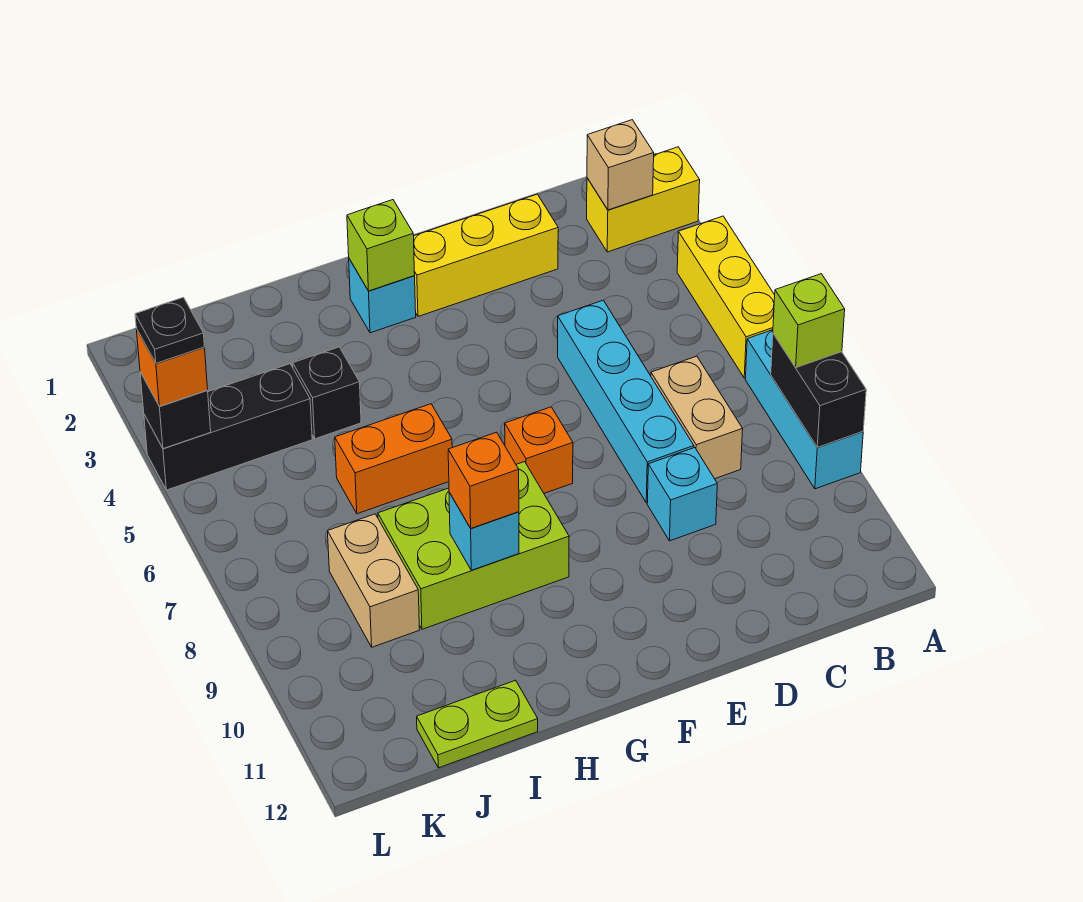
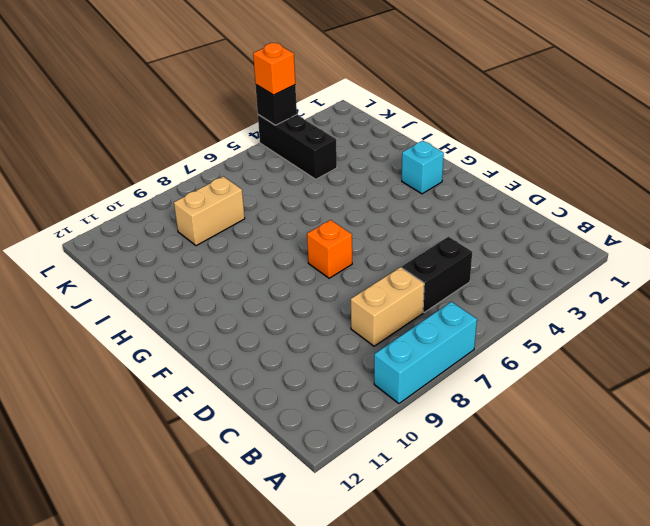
black 1x2 brick [402,237,472,313] -> black 1x2 brick moved to [771,334,866,448]
none -> yellow 1x2 brick [587,147,700,252]
none -> yellow 1x3 brick [677,216,775,378]
none -> yellow 1x3 brick [414,194,558,316]

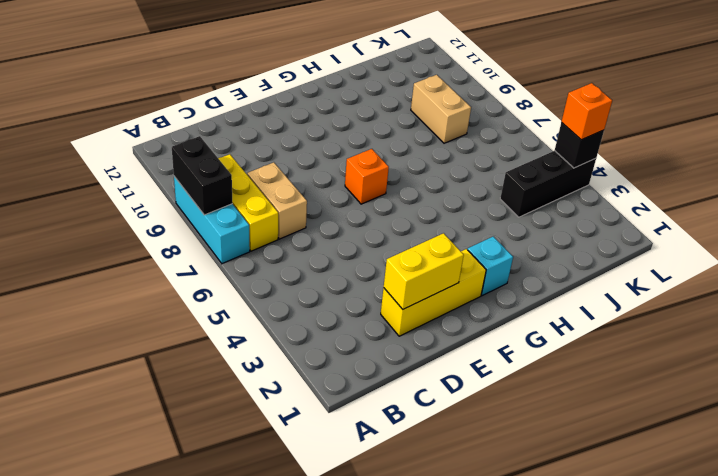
yellow 1x3 brick [218,154,278,251] -> yellow 1x3 brick moved to [677,216,775,378]
yellow 1x2 brick [384,233,464,309] -> yellow 1x2 brick moved to [587,147,700,252]
none -> cyan 1x4 brick [558,300,694,503]
none -> cyan 1x1 brick [647,448,717,541]
none -> lime 2x3 brick [378,462,569,629]

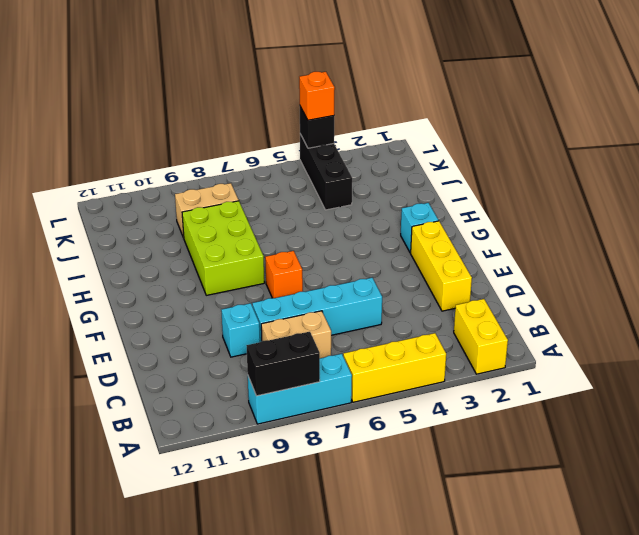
none -> orange 1x2 brick [335,404,452,514]
none -> black 1x1 brick [293,347,361,439]
none -> lime 1x2 plate [417,680,538,768]

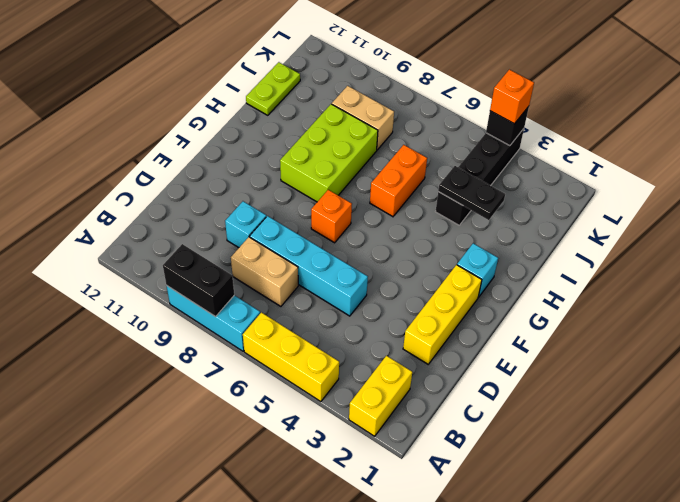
black 1x2 plate [438,166,505,220] -> none
none -> tan 1x1 brick [587,120,654,210]
none -> lime 1x1 brick [347,200,415,291]
none -> cyan 1x1 brick [449,492,519,570]

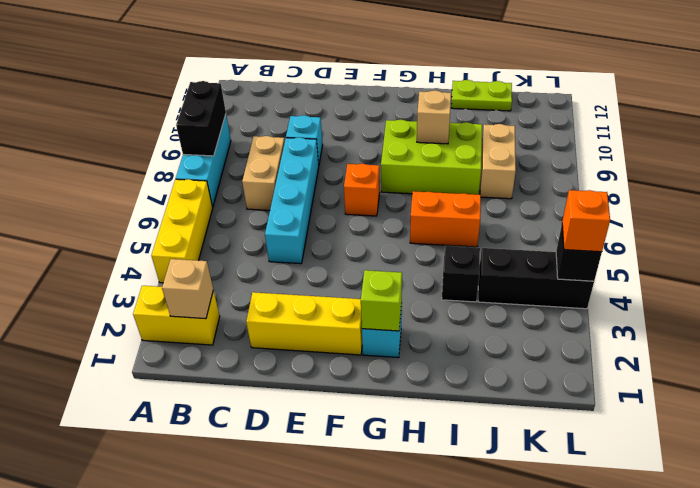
tan 1x1 brick [417,90,451,144] -> cyan 1x1 brick [449,492,519,570]
none -> lime 1x1 brick [773,274,845,367]
none -> orange 1x1 brick [448,432,519,528]
none -> black 1x1 plate [135,297,204,363]

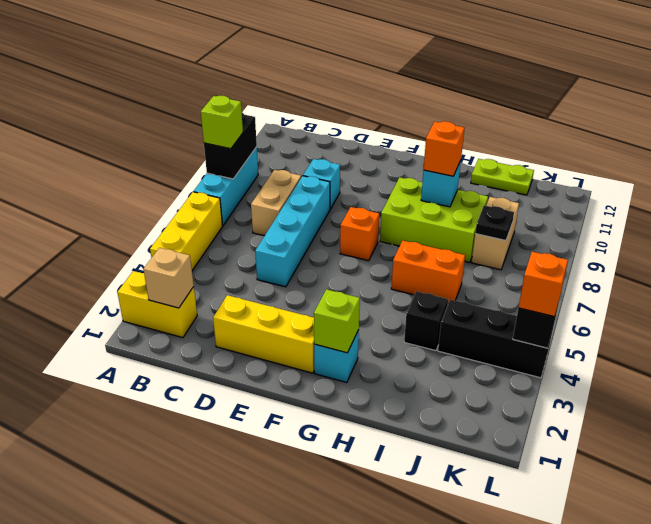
black 1x1 plate [475,205,514,241] -> black 1x1 plate moved to [135,297,204,363]

